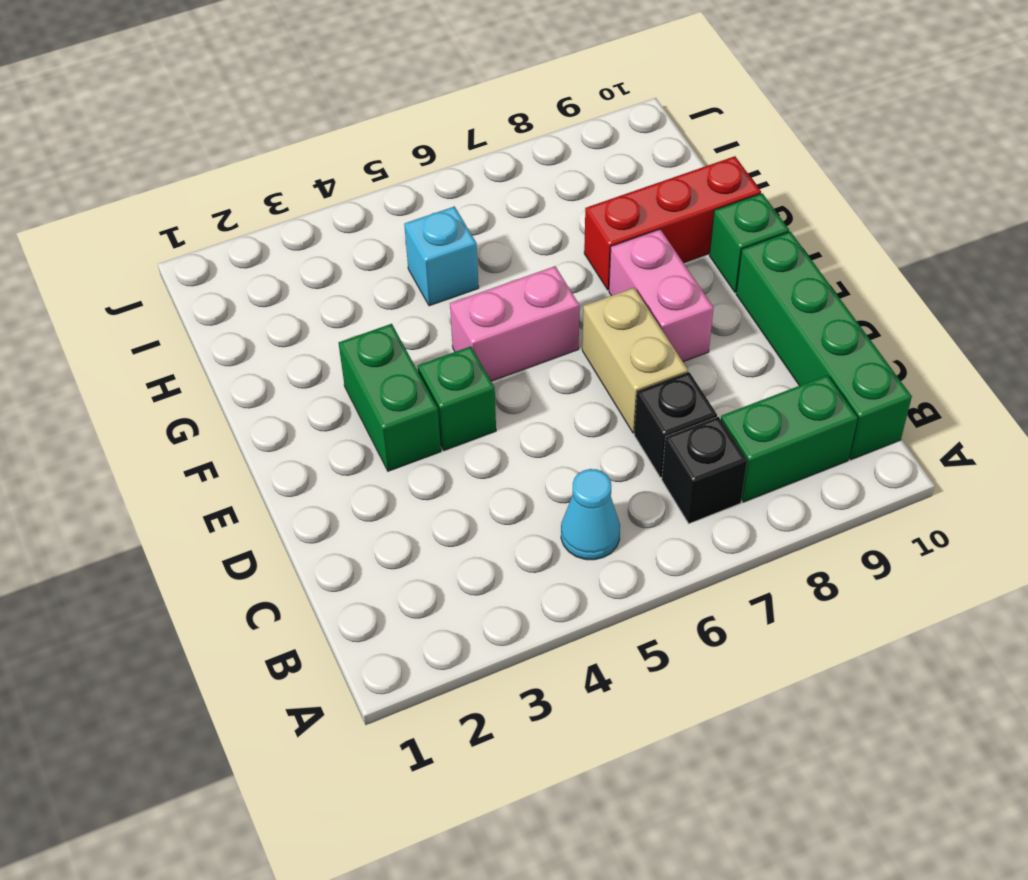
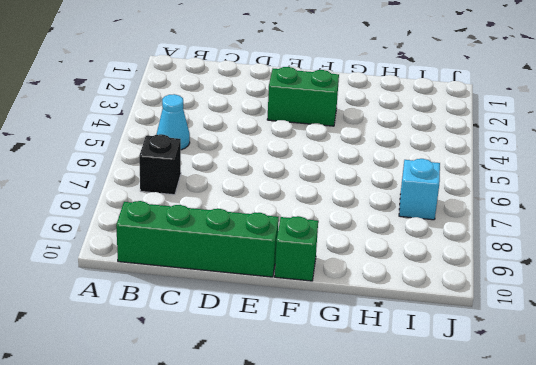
cyan 1x1 brick [399,159,440,220] -> cyan 1x1 brick moved to [404,206,479,306]
none -> green 1x2 brick [721,375,858,502]
none -> black 1x1 brick [634,372,717,478]
none -> tan 1x2 brick [582,288,688,433]

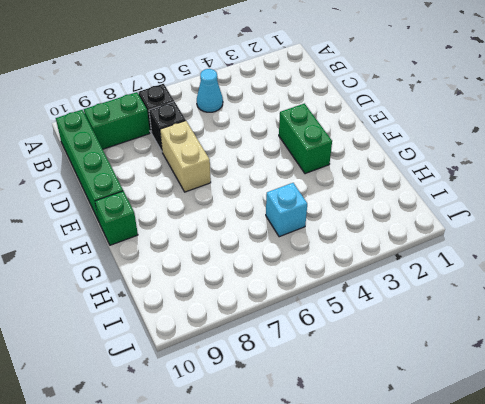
none -> green 1x1 brick [418,346,496,451]
none -> pink 1x2 brick [609,229,714,362]
none -> pink 1x2 brick [450,266,580,381]

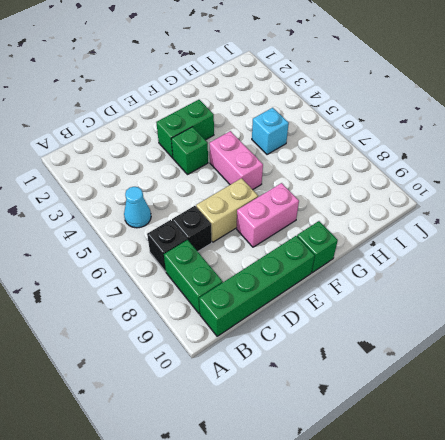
none -> red 1x3 brick [584,156,761,290]

